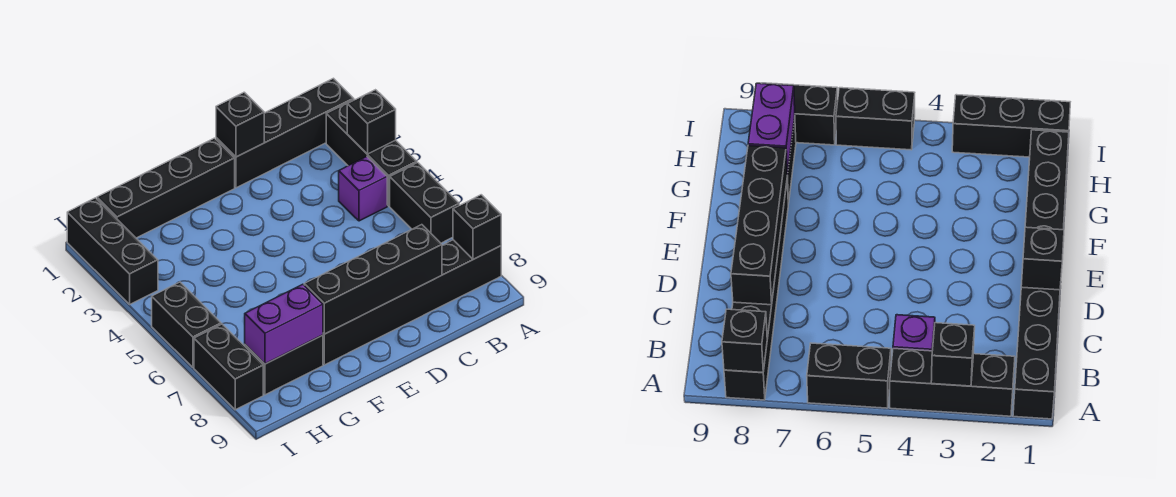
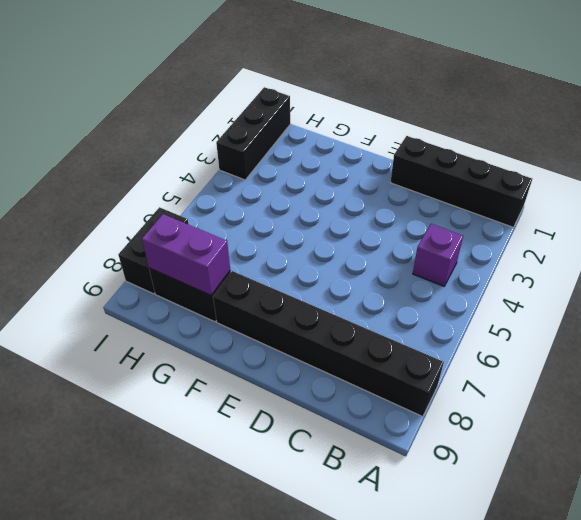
none -> black 1x3 brick [326,100,417,206]
none -> black 1x2 brick [390,163,459,243]
none -> black 1x4 brick [97,138,235,238]

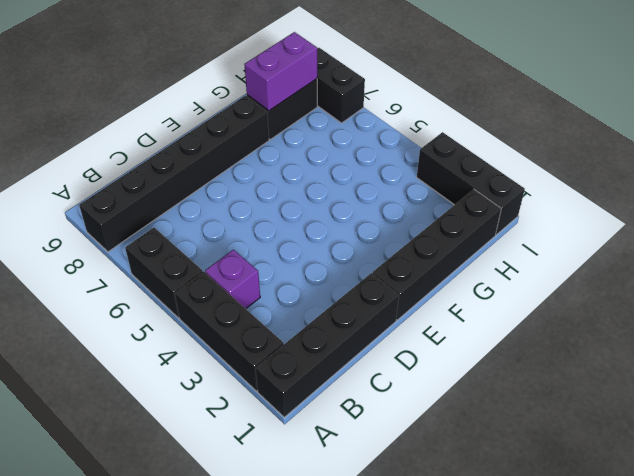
none -> black 1x2 brick [152,282,221,368]
none -> black 1x1 brick [347,90,396,154]
none -> black 1x1 brick [453,195,501,259]

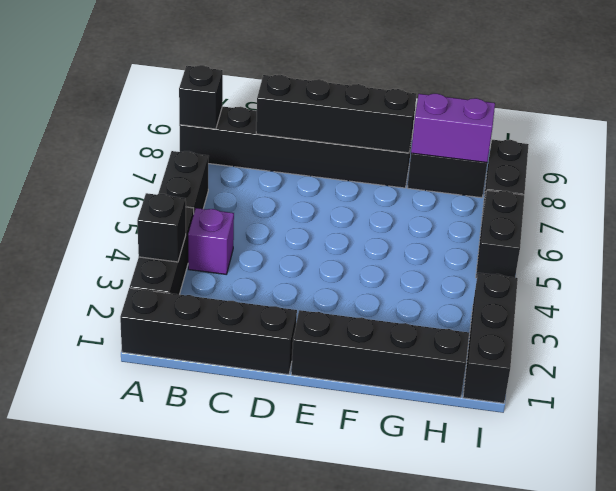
none -> black 1x1 brick [216,92,264,157]

